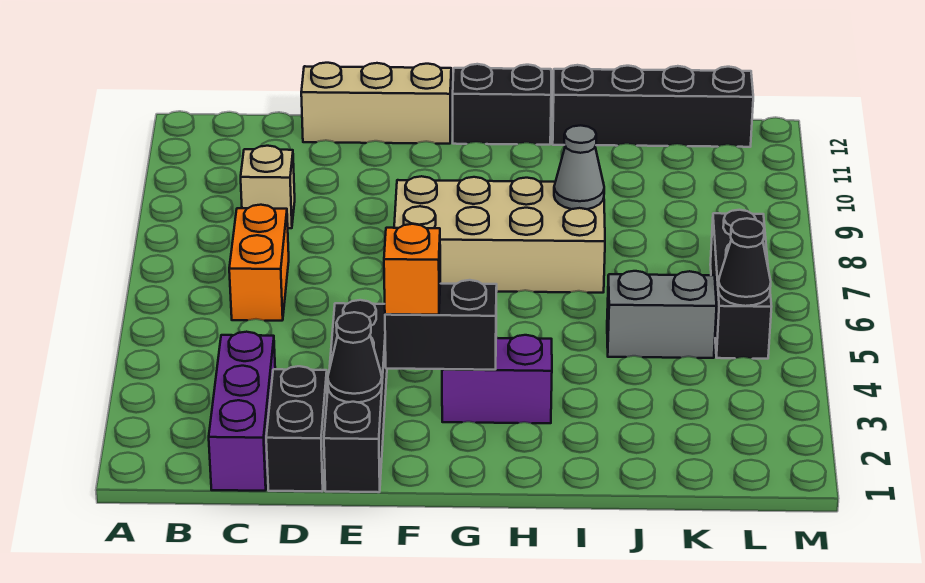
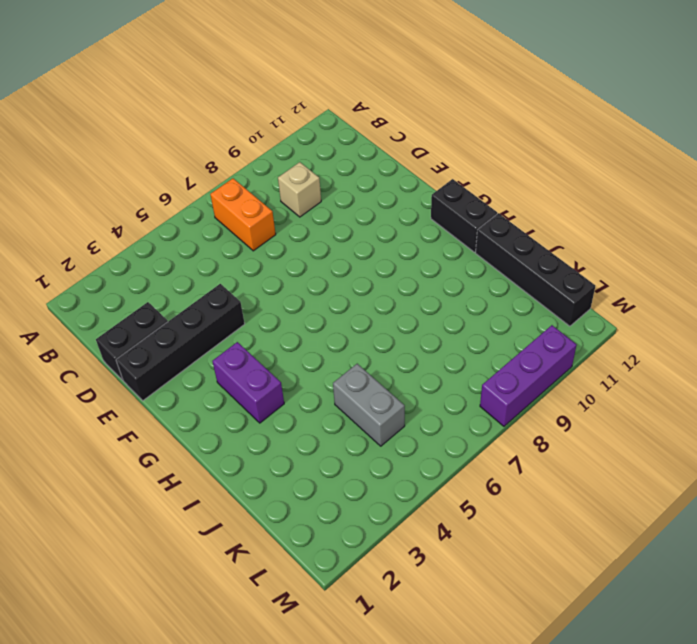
orange 1x2 brick [210,178,276,251] -> orange 1x2 brick turned to [229,205,289,321]
purple 1x3 brick [480,325,577,426] -> purple 1x3 brick moved to [209,332,275,491]
none -> tan 1x3 brick [301,63,451,144]
none -> tan 2x4 brick [394,176,605,293]
none -> black 1x3 brick [710,210,772,359]

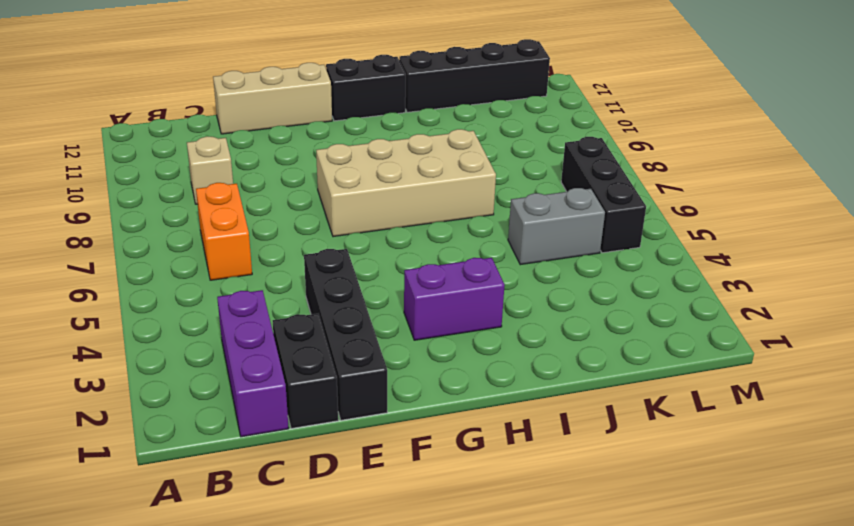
none -> black 1x1 cone [328,312,382,402]
none -> black 1x2 brick [385,280,497,370]
none -> grey 1x1 cone [554,125,604,209]

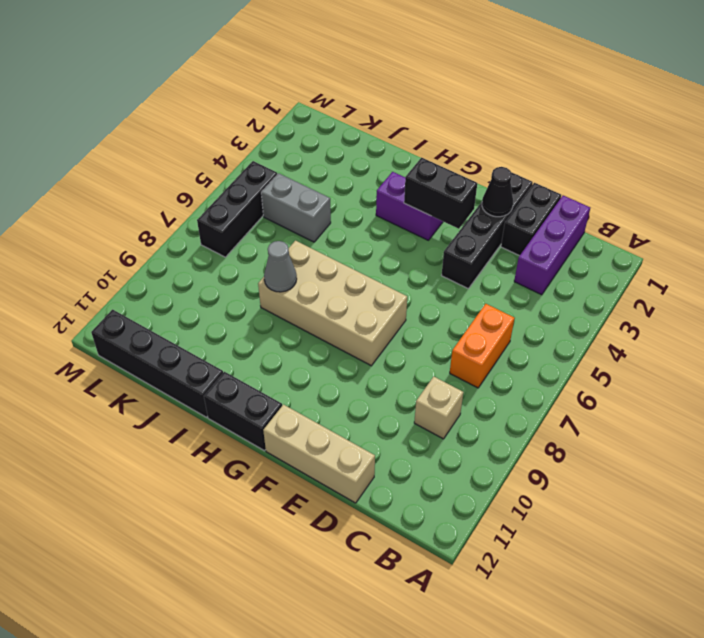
none -> black 1x1 cone [718,218,771,306]
none -> orange 1x1 brick [384,224,440,315]

